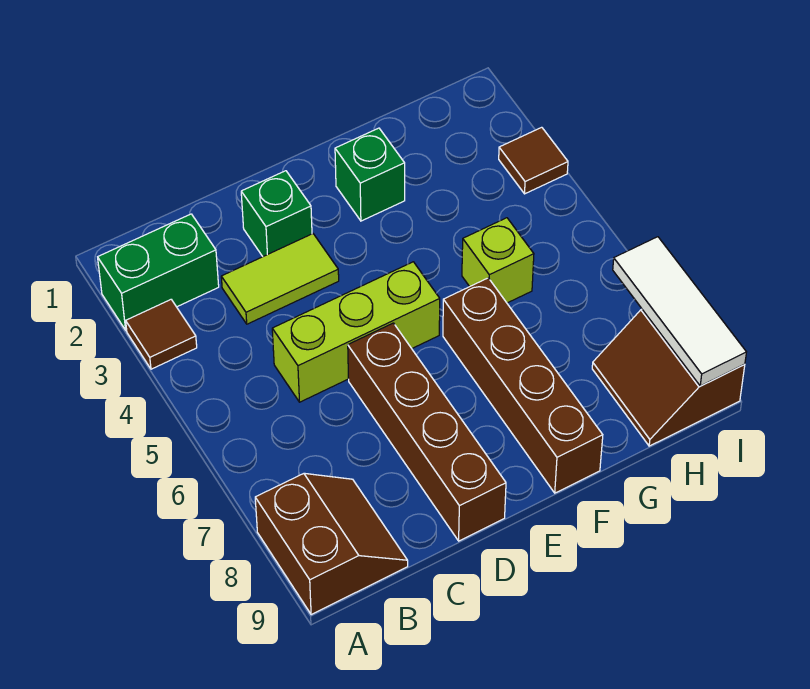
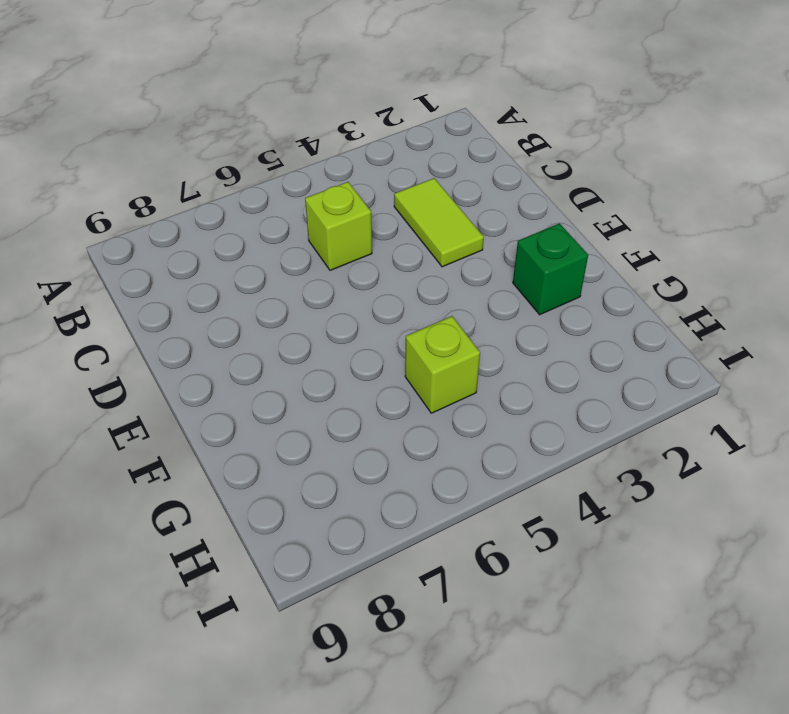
lime 1x1 brick [305,182,372,270] -> lime 1x3 brick [272,262,440,402]
none -> green 1x2 brick [98,214,219,330]
none -> brown 1x1 tile [126,300,197,369]
none -> brown 2x2 slope [255,473,408,615]

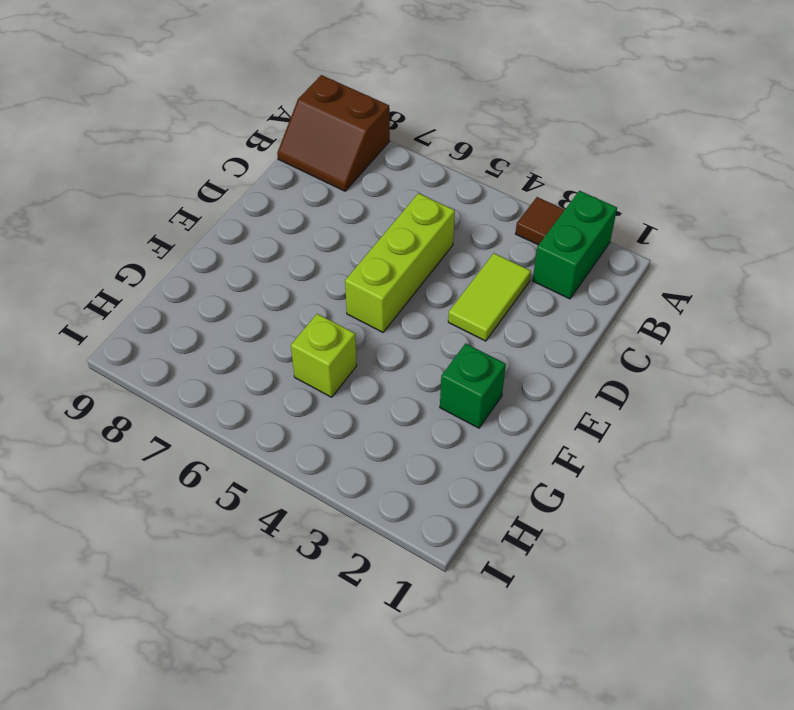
none -> green 1x1 brick [241,171,312,256]
none -> brown 1x4 brick [348,323,506,541]
none -> brown 1x4 brick [443,278,603,493]

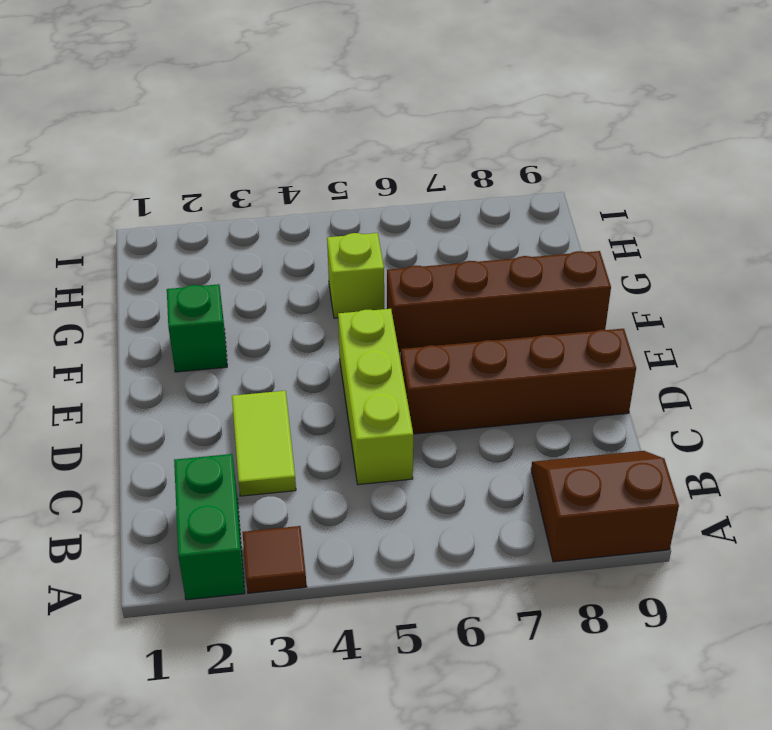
none -> green 1x1 brick [241,171,312,256]
none -> brown 2x2 slope [592,309,745,446]
none -> brown 1x1 tile [499,127,568,194]

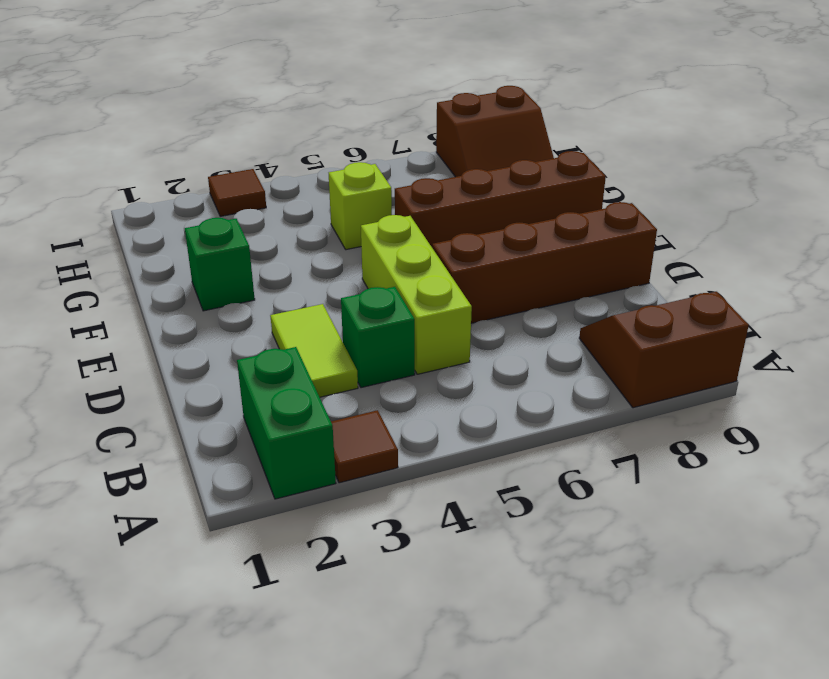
green 1x1 brick [341,287,415,388] -> green 1x1 brick moved to [241,171,312,256]
none -> white 1x3 tile [613,237,746,386]

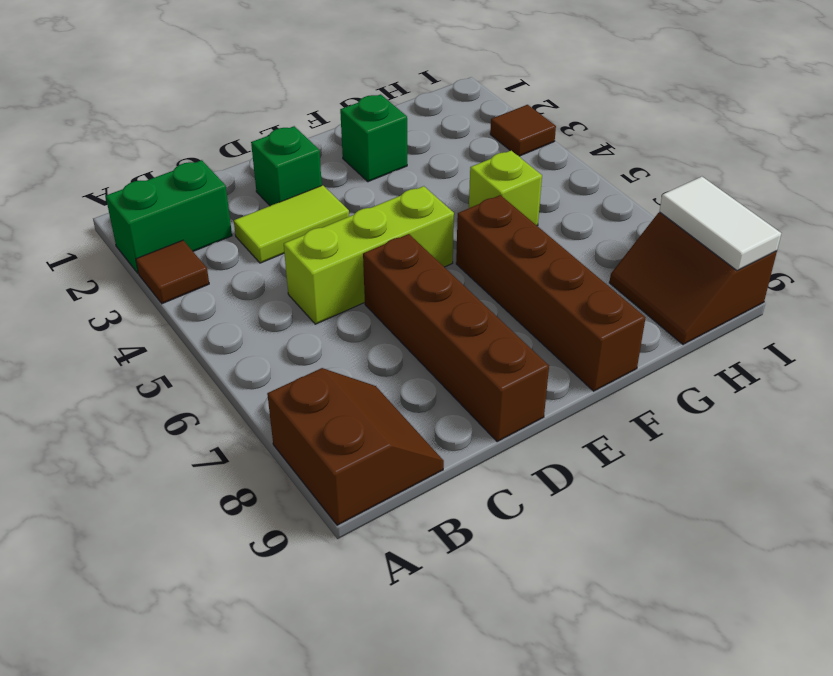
white 1x2 tile [659,177,781,271] -> white 1x3 tile [613,237,746,386]

